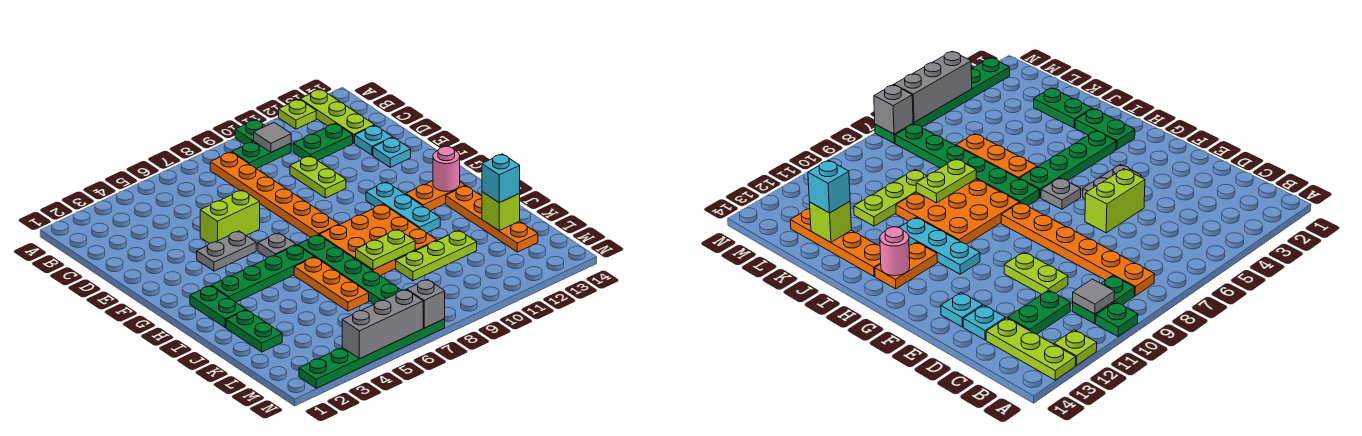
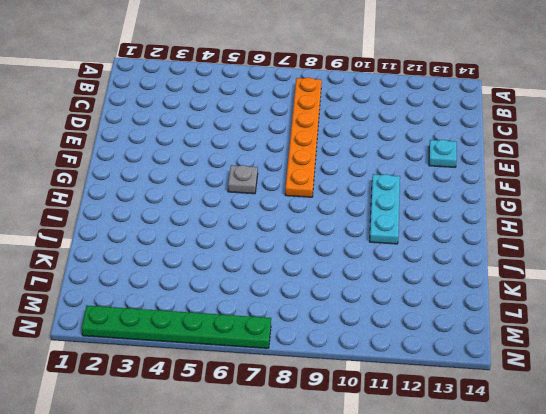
none -> green 1x1 plate [235,120,265,144]
none -> lime 1x1 plate [279,99,316,129]
none -> lime 1x3 plate [300,89,374,143]
none -> green 1x2 plate [232,141,291,169]

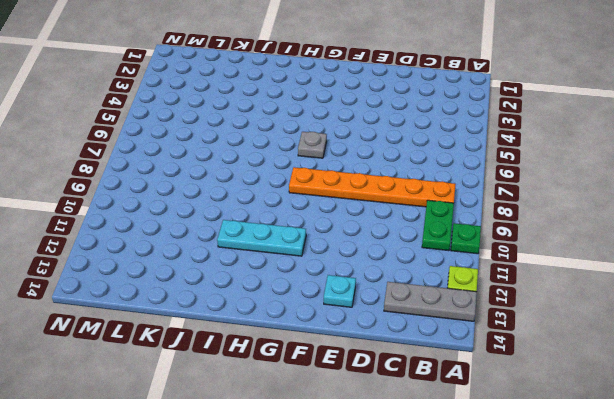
grey 1x3 plate [384,282,477,321] -> lime 1x3 plate [300,89,374,143]
none -> green 1x2 plate [293,123,353,160]
none -> lime 1x2 plate [290,156,346,198]
none -> cyan 1x1 plate [355,125,393,155]
none -> lime 1x2 brick [200,190,260,244]

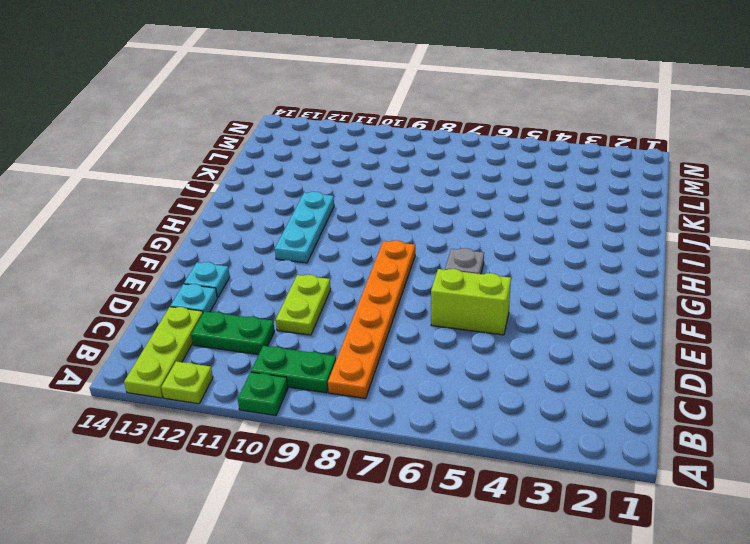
none -> grey 1x2 plate [197,231,256,271]
none -> green 1x2 plate [190,286,246,328]
none -> green 1x4 plate [212,245,314,302]
none -> green 1x6 plate [298,235,402,304]

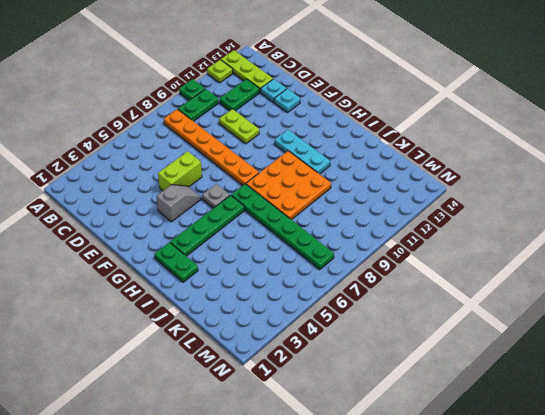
grey 1x2 slope [156,185,201,222] -> grey 1x2 plate [197,231,256,271]
none -> orange 1x2 plate [406,181,465,211]
none -> orange 1x3 plate [294,257,369,311]
none -> orange 1x4 plate [446,186,538,252]
none -> green 1x2 plate [226,310,282,352]

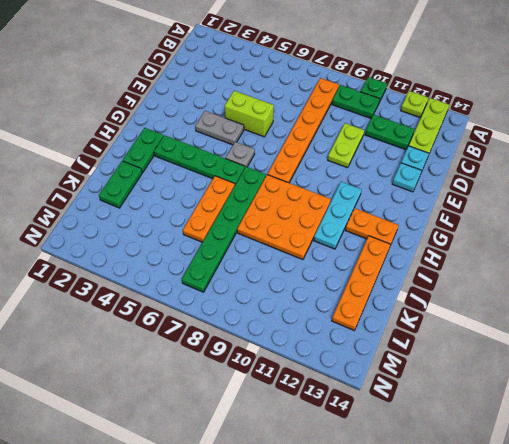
none -> lime 1x3 plate [396,230,477,281]
none -> green 1x6 plate [299,319,445,388]
none -> grey 1x1 tile [254,122,291,152]
none -> pink 1x1 round brick [433,147,460,191]

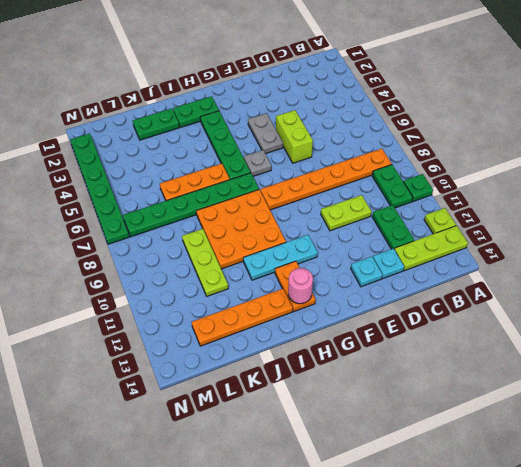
none -> grey 1x1 tile [254,122,291,152]
none -> lime 1x2 plate [356,229,415,270]
none -> lime 1x1 brick [482,192,520,231]
none -> grey 1x3 brick [342,290,423,359]

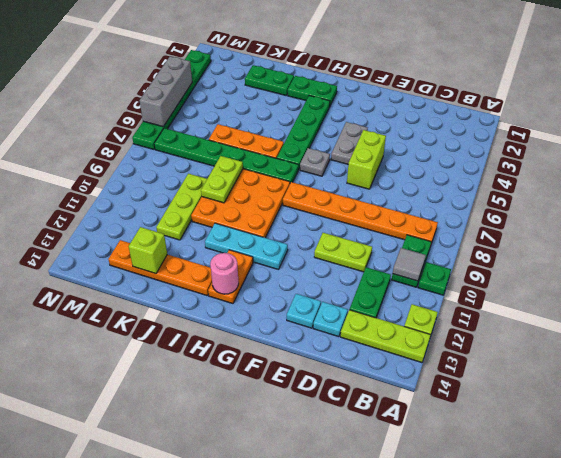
none -> grey 1x1 brick [407,279,445,328]
none -> cyan 1x1 brick [482,154,520,203]

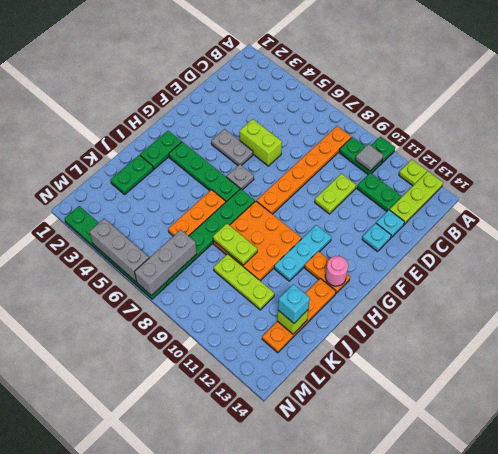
grey 1x3 brick [135,230,197,296] -> grey 1x1 brick [407,279,445,328]

